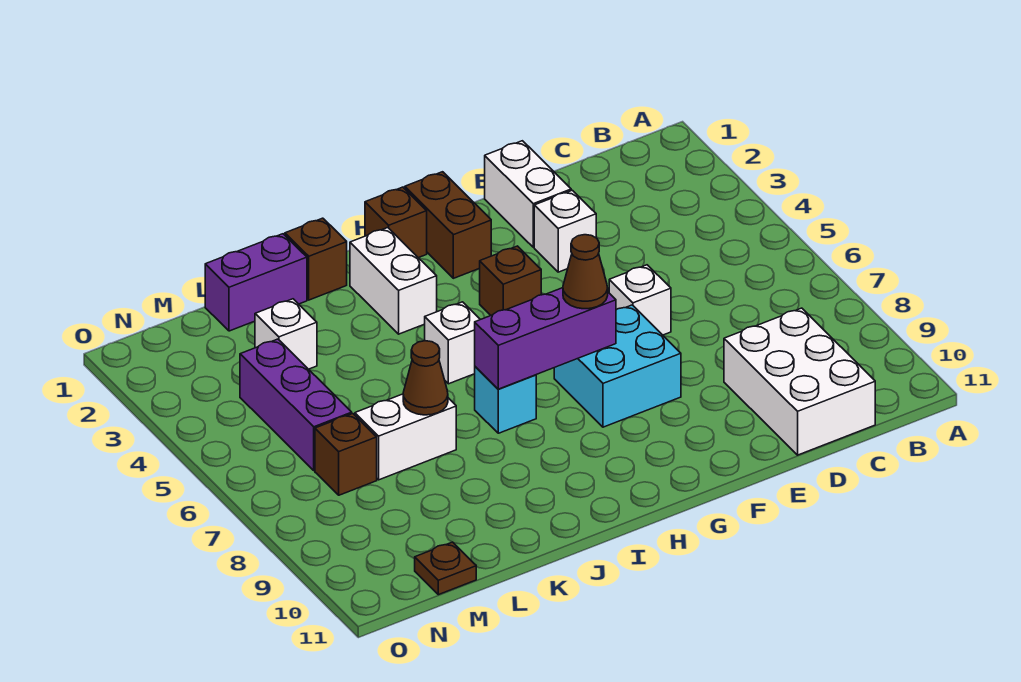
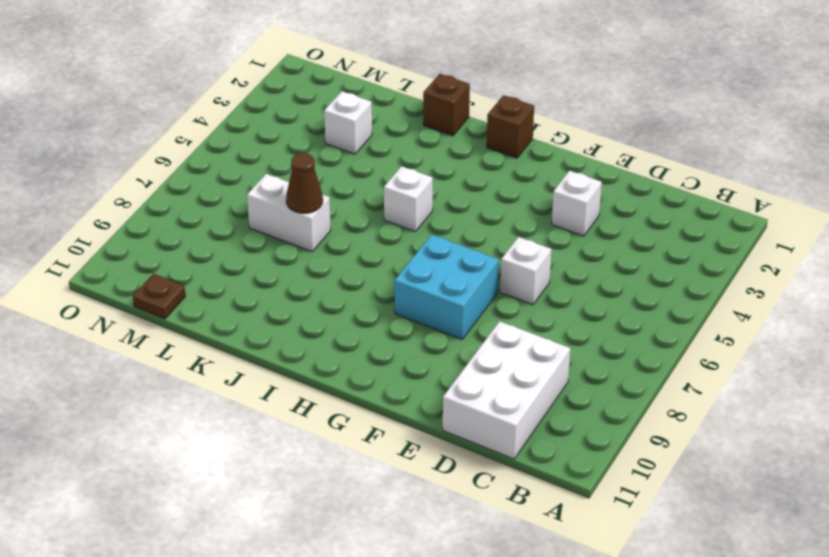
none -> white 1x2 brick [485,141,571,247]
none -> brown 1x2 brick [405,172,491,278]
none -> brown 1x1 brick [480,246,541,315]

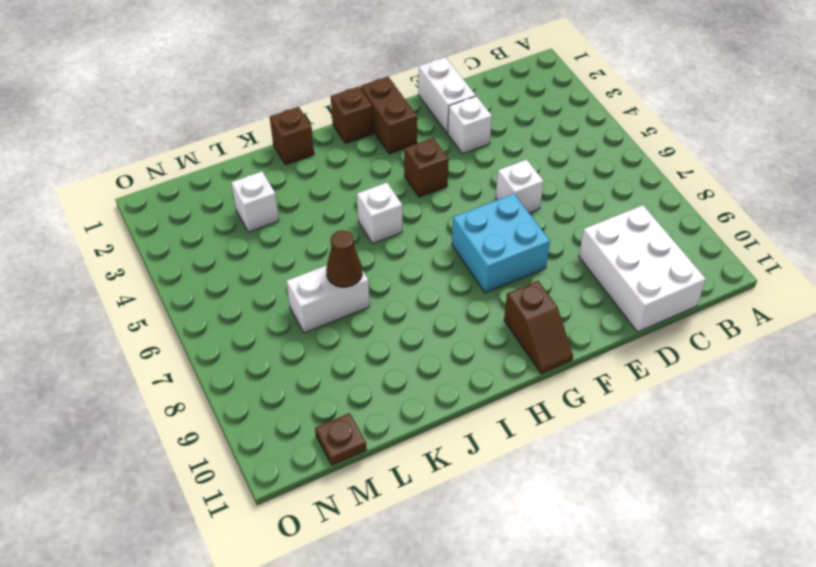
brown 1x2 slope [504,281,573,374] -> none
none -> white 1x2 brick [350,228,437,334]
none -> cyan 1x1 brick [475,367,536,433]
none -> purple 1x2 brick [205,234,307,331]

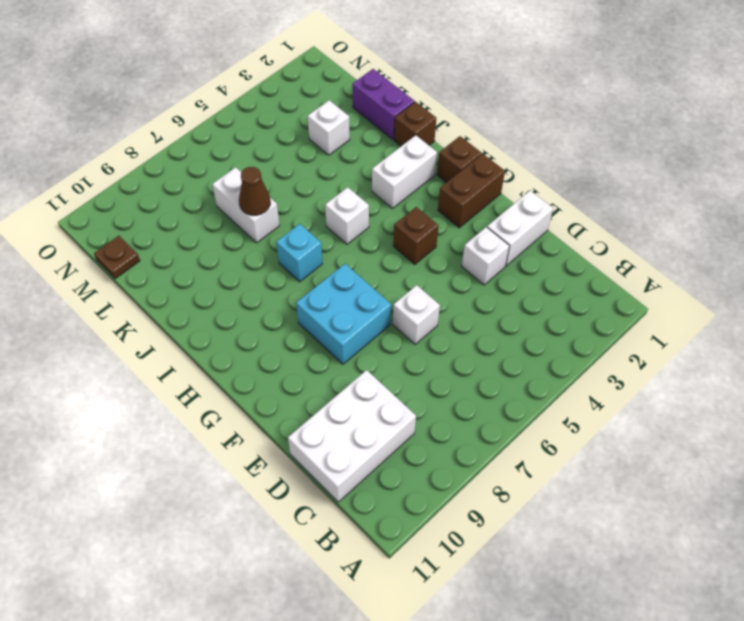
none -> purple 1x3 brick [240,339,352,470]
none -> brown 1x1 brick [315,414,377,495]
none -> purple 1x3 brick [475,288,616,389]

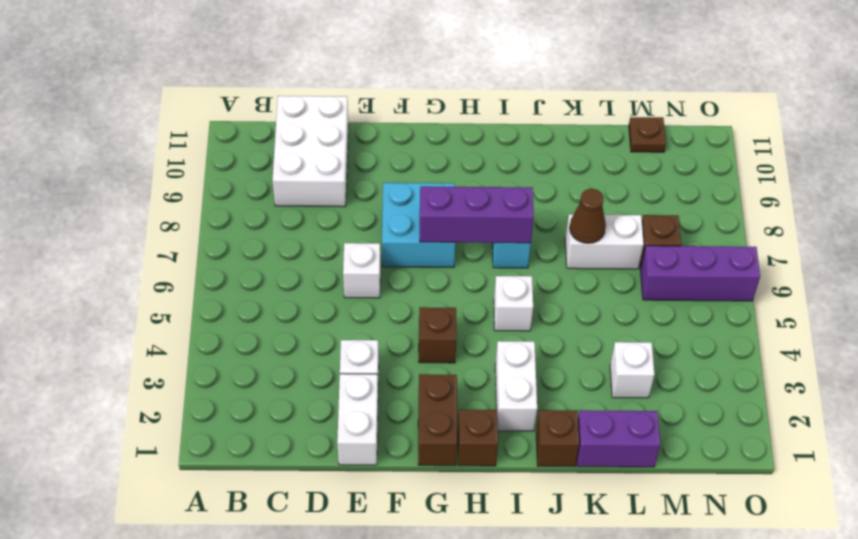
purple 1x3 brick [640,246,760,301] -> purple 1x3 brick turned to [240,339,352,470]
none -> brown 1x1 cone [563,235,608,309]

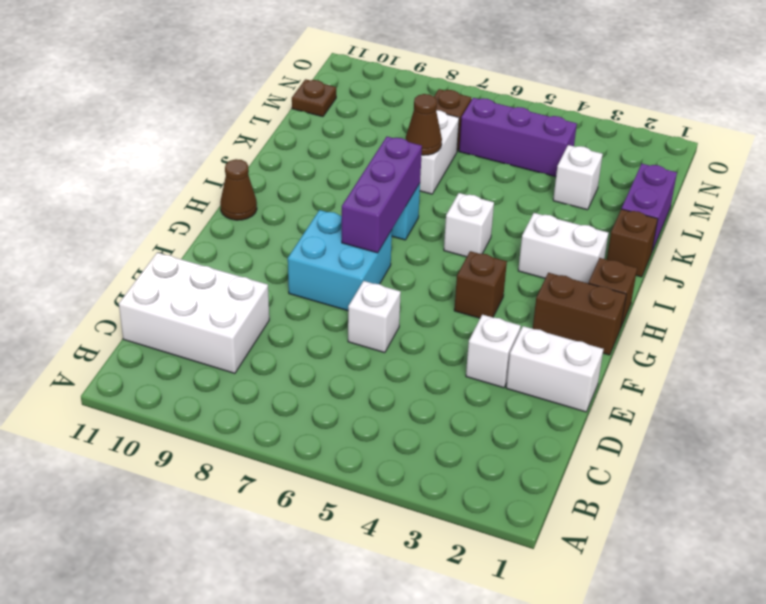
brown 1x1 cone [220,159,257,220] -> brown 1x1 cone moved to [563,235,608,309]

